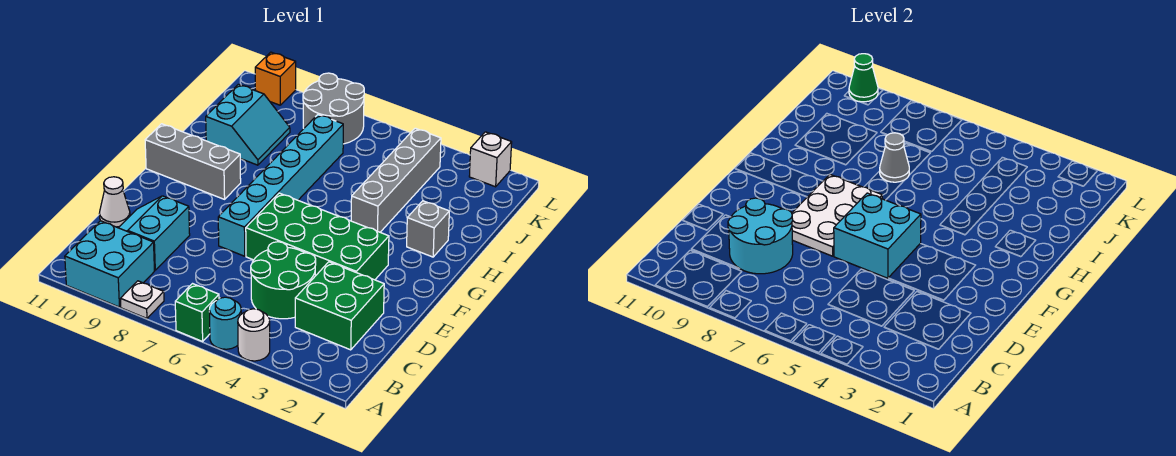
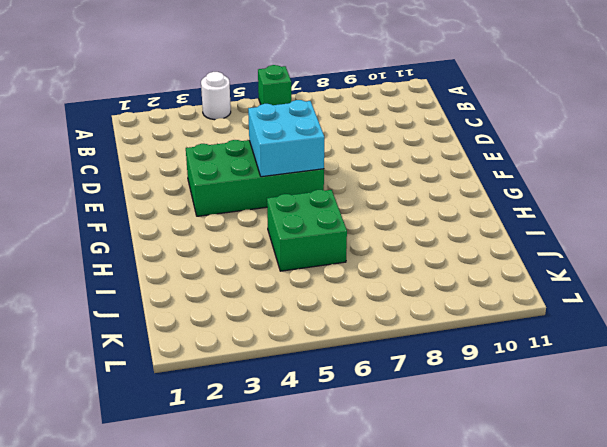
green 2x2 brick [267,190,347,271] -> green 2x2 brick moved to [295,262,384,350]
none -> cyan 1x1 round brick [209,297,241,349]
none -> white 1x1 plate [120,281,164,318]
none -> cyan 2x2 brick [65,221,155,307]

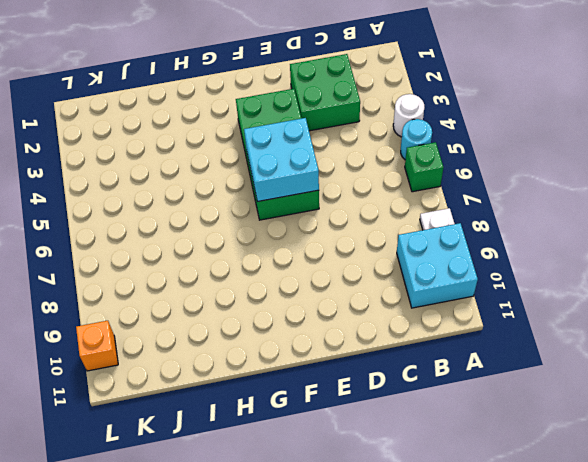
none -> green 2x2 round brick [251,242,316,319]
none -> cyan 2x2 slope [119,196,190,270]
none -> white 1x1 cone [99,177,130,227]

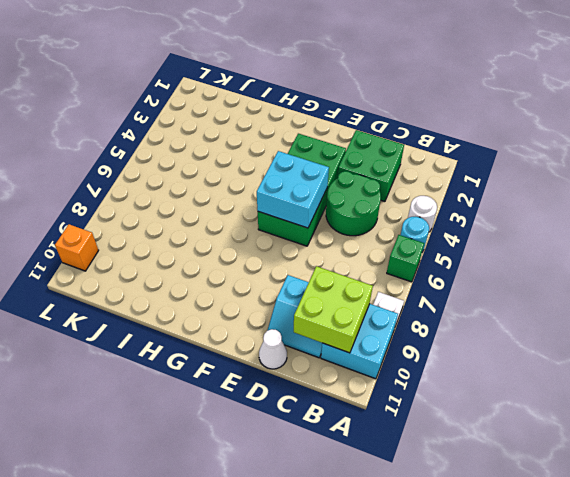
lime 2x2 brick [294,266,373,353] -> cyan 2x2 round brick [728,198,793,274]
none -> cyan 1x6 brick [218,115,343,256]
none -> grey 1x3 brick [145,124,241,199]
none -> grey 1x1 brick [407,201,449,257]

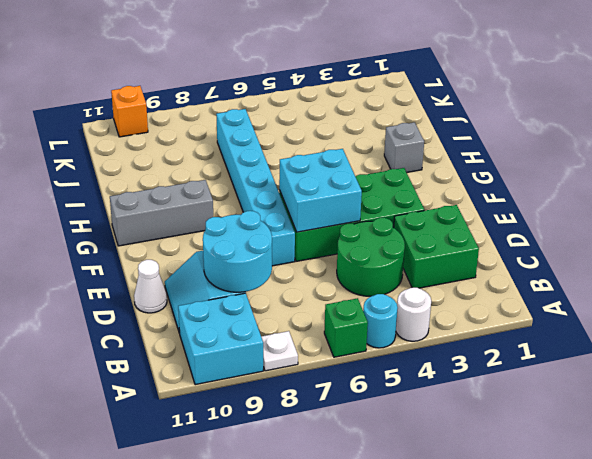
none -> grey 1x4 brick [351,128,441,232]
none -> cyan 2x2 slope [206,84,290,165]
none -> grey 2x2 round brick [303,73,364,144]

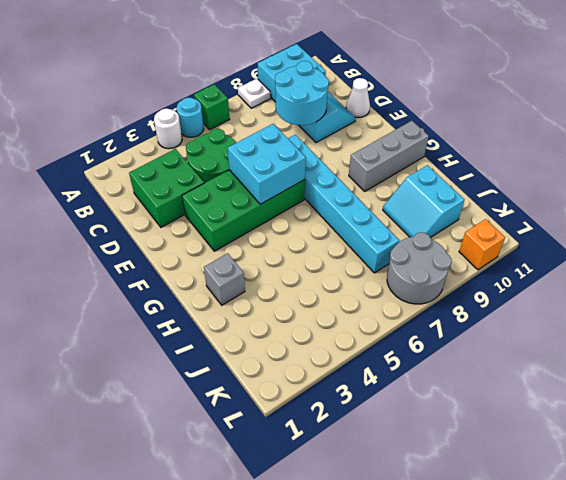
none -> grey 1x4 brick [351,128,441,232]
none -> white 1x1 brick [469,132,512,187]
none -> white 2x3 plate [792,174,882,256]

